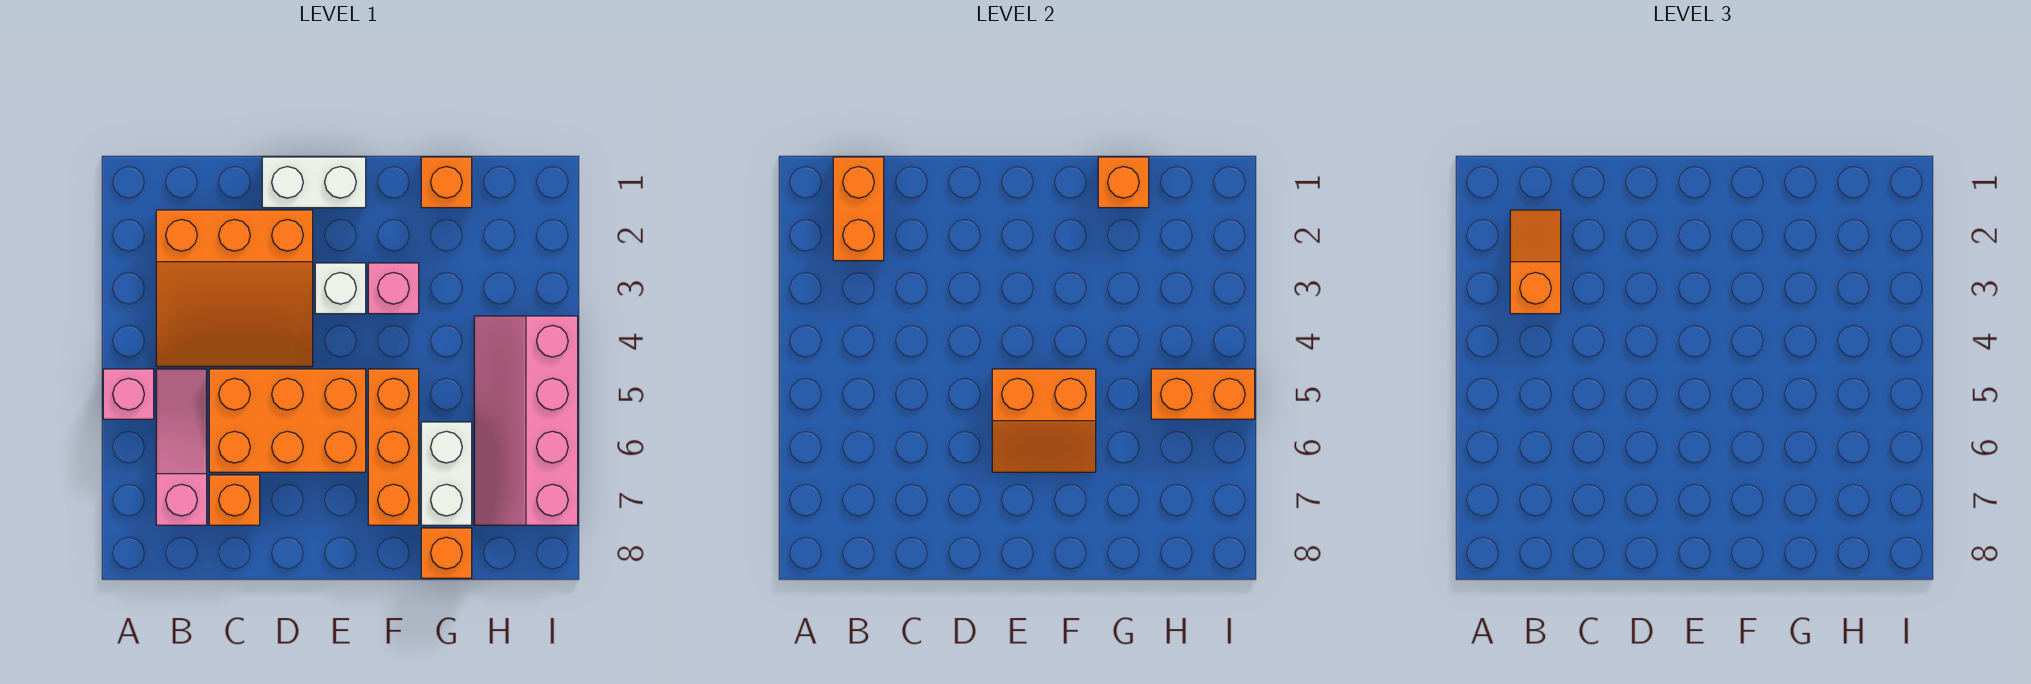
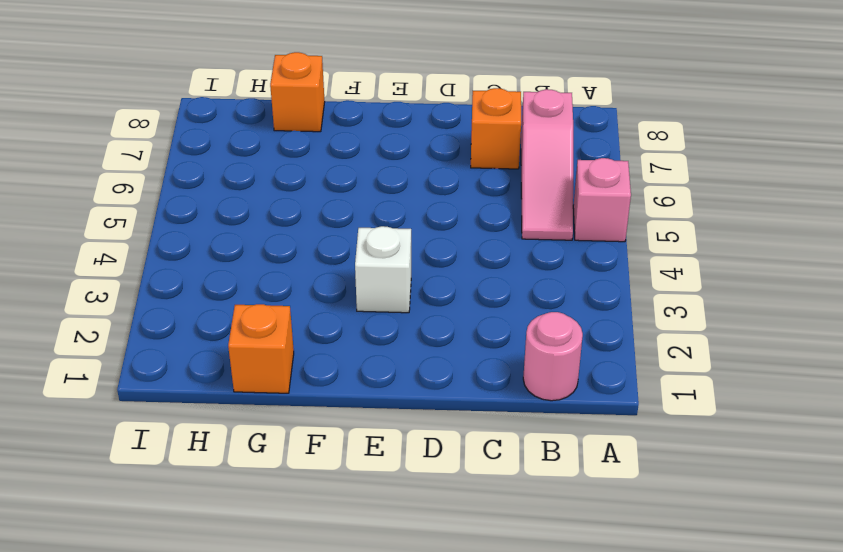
pink 1x1 round brick [523,312,583,401] -> none
none -> orange 3x3 slope [156,210,313,367]
none -> orange 2x3 brick [209,369,366,472]
none -> white 1x2 brick [262,157,366,208]

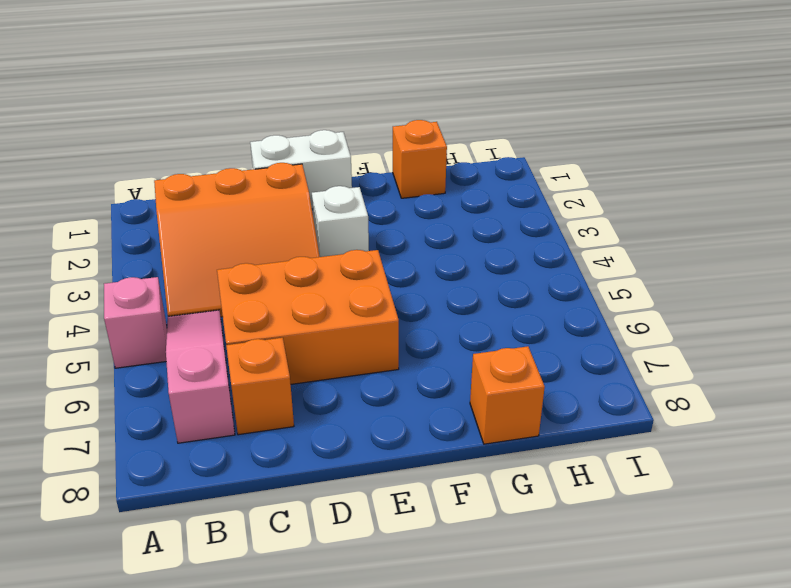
none -> pink 1x1 brick [368,263,419,314]
none -> orange 1x3 brick [368,369,419,525]
none -> white 1x2 brick [421,422,472,525]

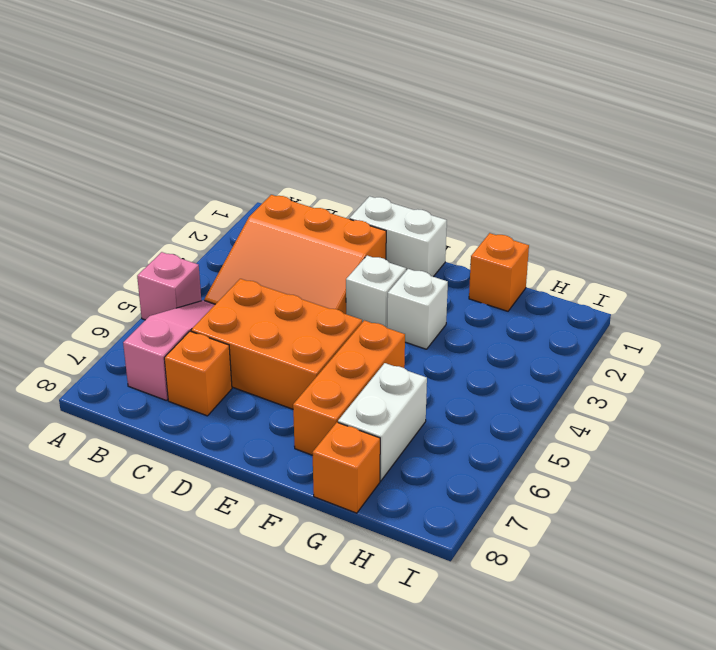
white 1x1 brick [387,269,448,349] -> pink 1x1 brick [368,263,419,314]
none -> pink 2x4 slope [474,316,578,525]
none -> orange 1x2 brick [833,157,884,261]
none -> orange 2x2 slope [992,369,1096,472]

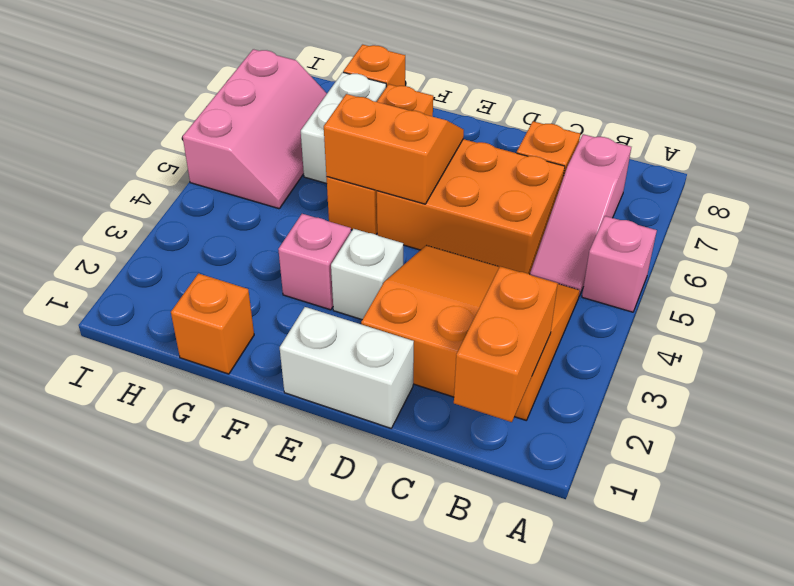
pink 2x3 slope [183,49,327,209] -> pink 2x4 slope [474,316,578,525]
none -> orange 1x1 brick [1098,157,1149,208]
none -> orange 1x2 brick [1151,369,1255,419]
none -> orange 1x2 slope [1510,210,1561,314]

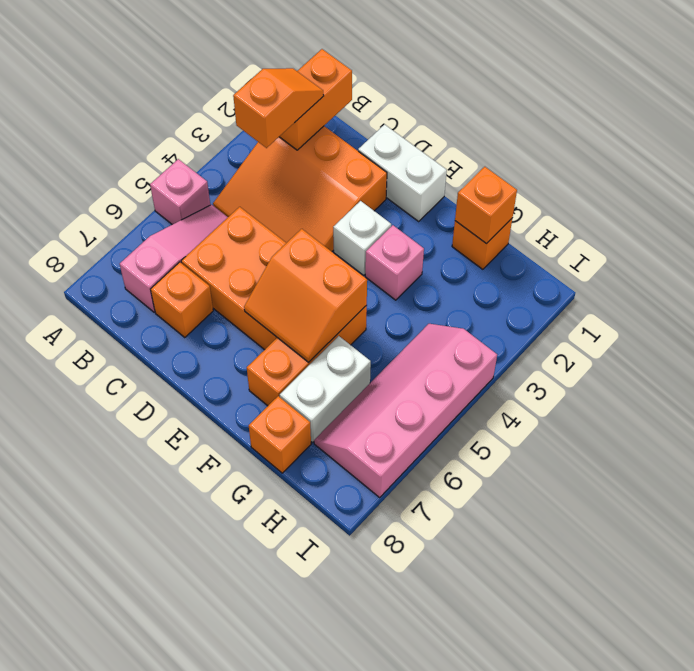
none -> orange 1x2 brick [1151,369,1255,419]

